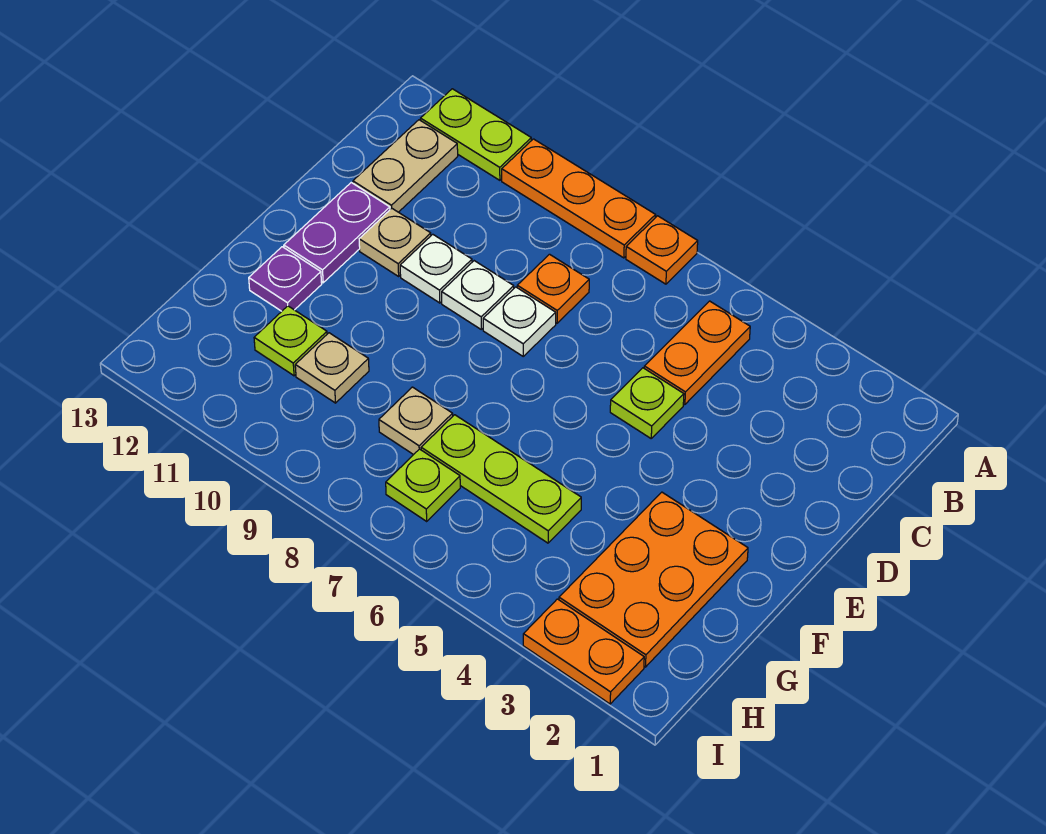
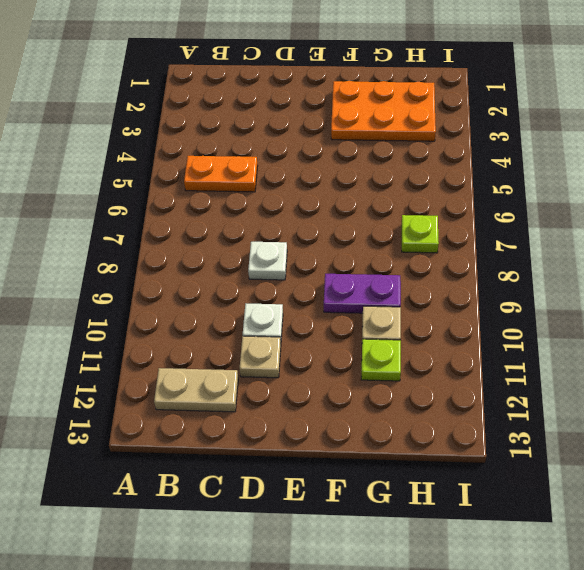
purple 1x2 plate [324,274,401,313] -> purple 1x2 plate moved to [284,183,390,283]
none -> orange 1x1 plate [626,216,698,284]
none -> orange 1x3 plate [502,139,656,258]
none -> lime 1x2 plate [421,89,531,180]

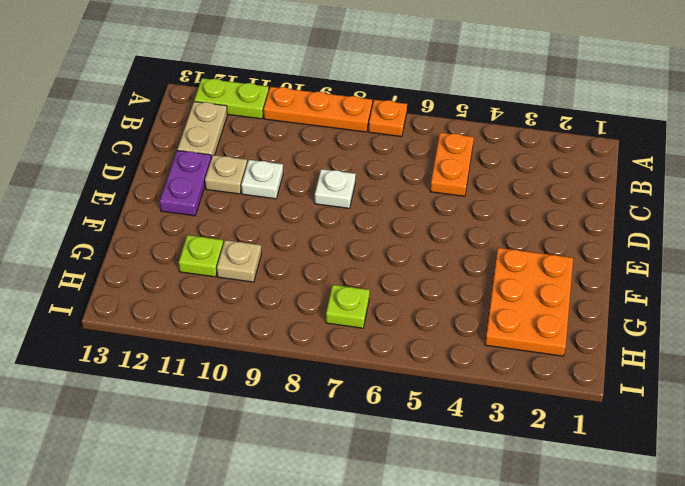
none -> orange 1x1 plate [517,254,589,323]
none -> lime 1x1 plate [610,368,684,438]
none -> white 1x1 plate [442,261,514,329]

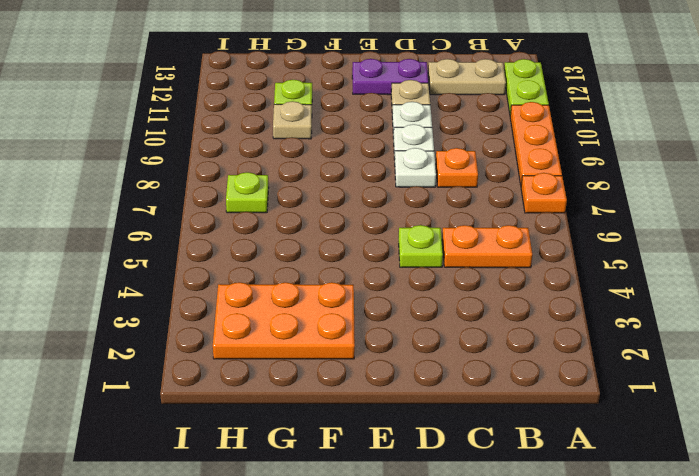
none -> purple 1x1 plate [249,247,322,311]
none -> lime 1x3 plate [421,415,581,543]
none -> tan 1x1 plate [379,387,453,455]

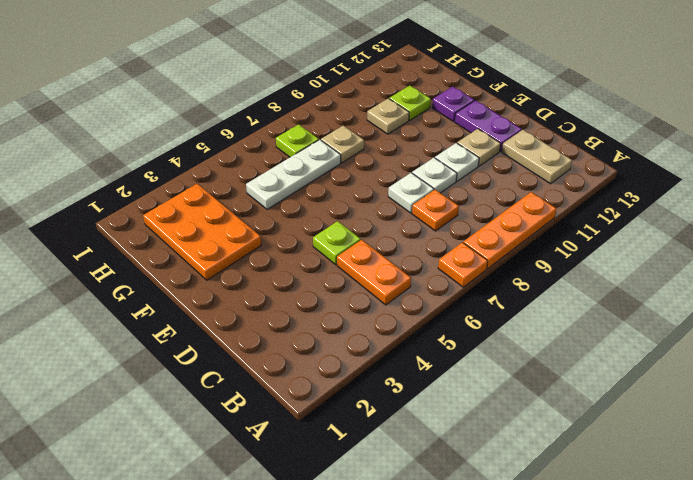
white 1x3 plate [246,140,341,209] -> lime 1x3 plate [421,415,581,543]
none -> lime 1x2 plate [421,89,531,180]
none -> orange 1x2 plate [523,599,644,704]

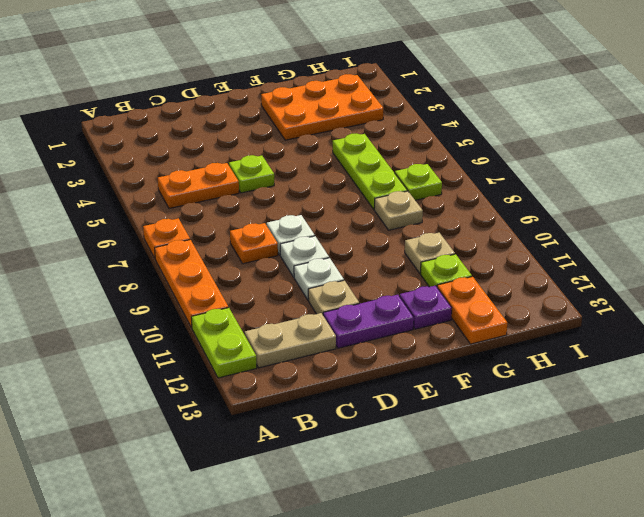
orange 1x2 plate [437,277,507,344] -> orange 1x2 plate moved to [523,599,644,704]

